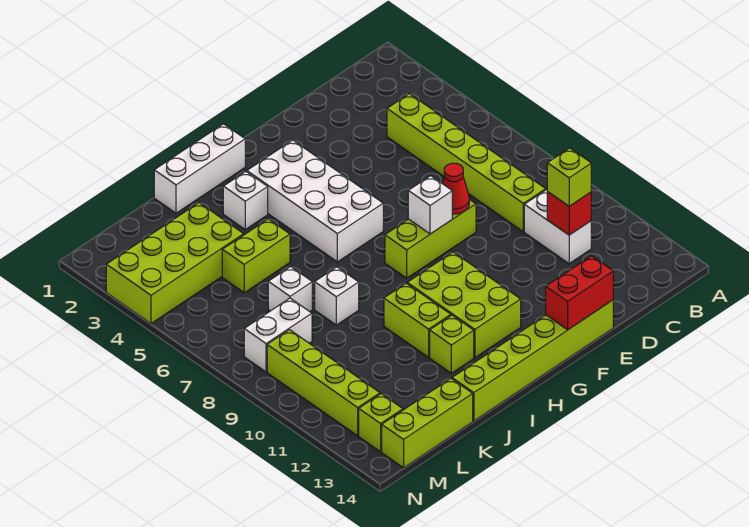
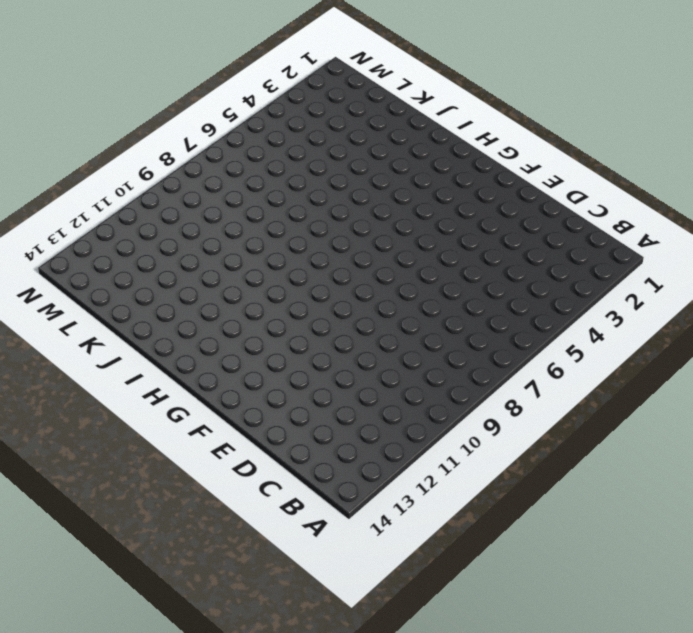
none -> lime 1x6 brick [387,94,546,232]
none -> white 1x2 brick [524,190,591,264]
none -> lime 1x3 brick [385,199,476,278]

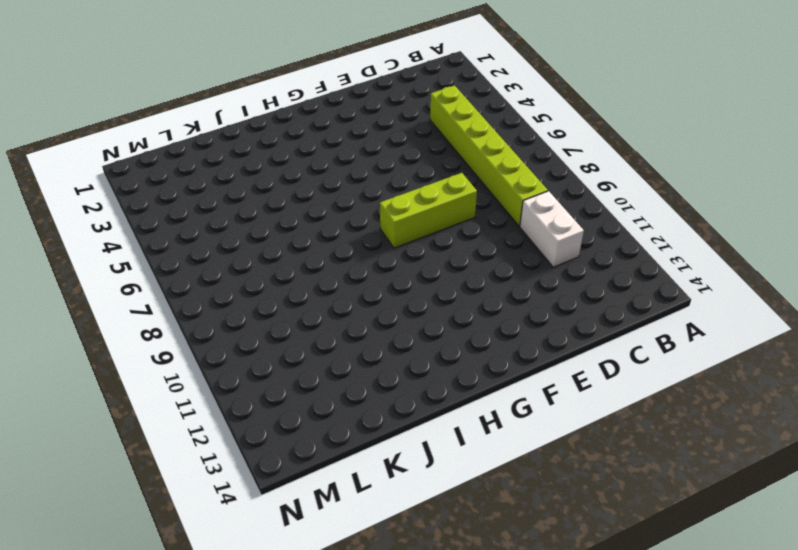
none -> lime 1x6 brick [452,300,613,421]
none -> white 2x4 brick [247,140,383,262]
none -> lime 2x3 brick [407,252,521,358]

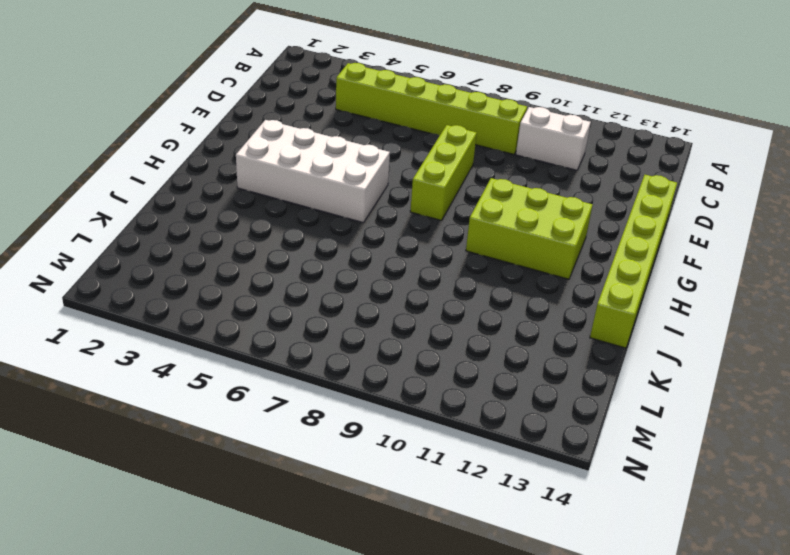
none -> white 1x3 brick [154,124,245,213]
none -> white 1x1 brick [223,171,268,229]
none -> lime 1x2 brick [384,283,451,357]

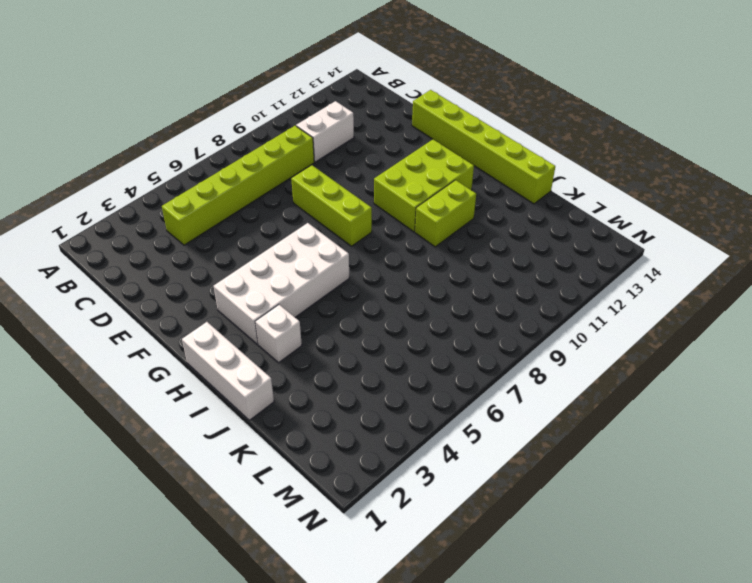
none -> lime 1x1 brick [430,315,474,373]
none -> lime 1x2 brick [222,219,290,293]
none -> white 1x1 brick [315,267,359,325]

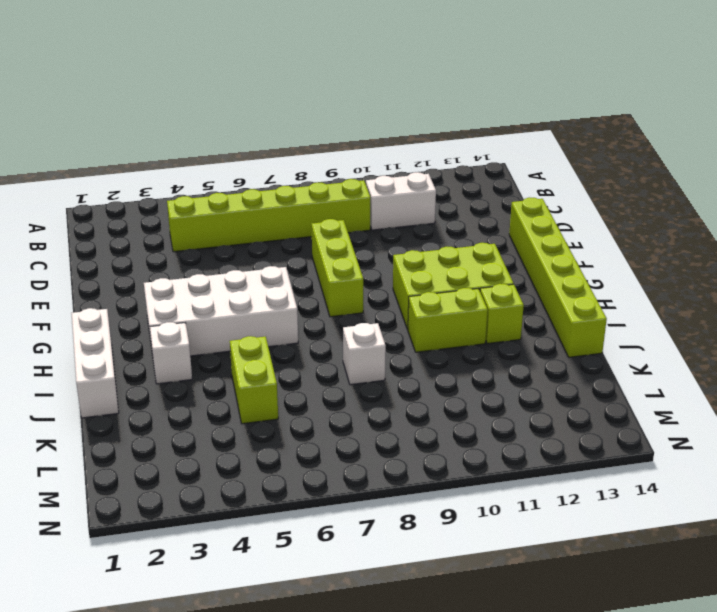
none -> lime 2x4 brick [106,203,244,324]
none -> white 1x1 brick [268,267,312,312]
none -> lime 1x3 brick [382,379,473,468]

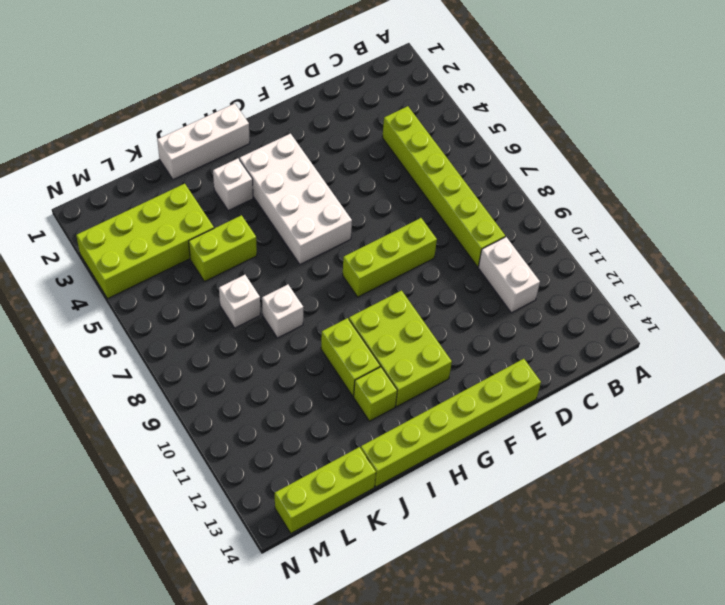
none -> white 1x2 brick [244,298,312,372]
none -> lime 1x4 brick [267,330,380,436]
none -> lime 1x1 brick [359,394,403,452]

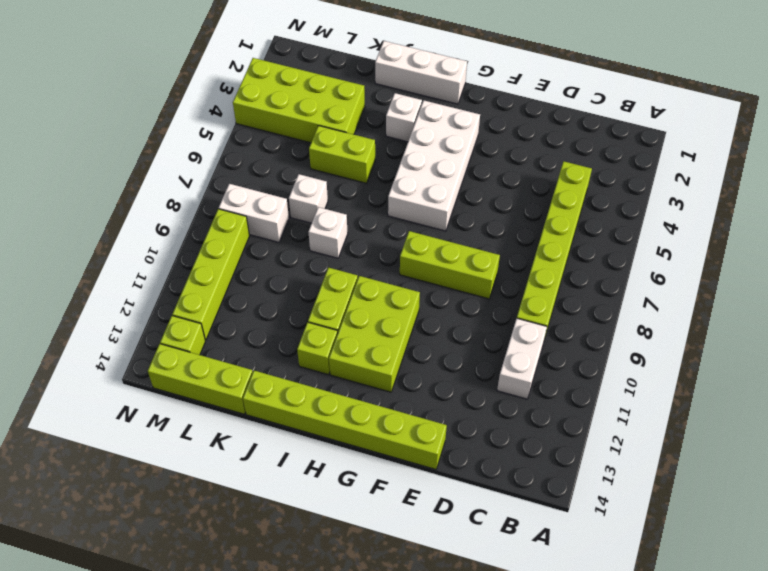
none -> red 1x1 brick [547,192,591,235]
none -> red 1x1 cone [442,163,469,214]
none -> red 1x2 brick [546,256,613,330]

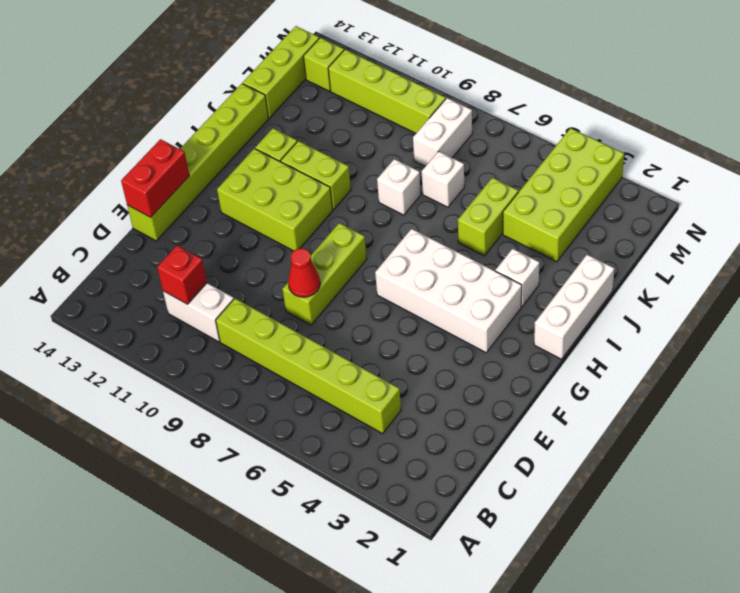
none -> white 1x1 brick [408,176,452,234]
none -> lime 1x1 brick [547,148,591,206]

